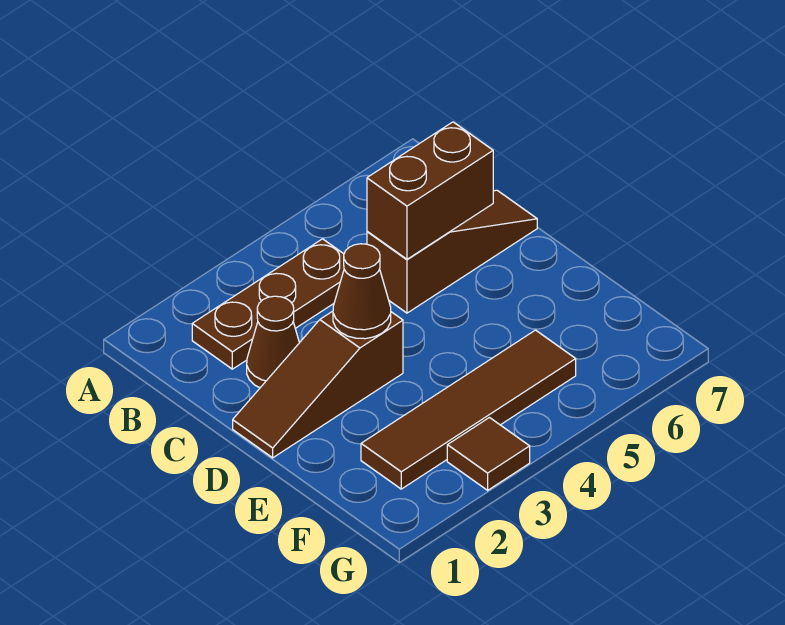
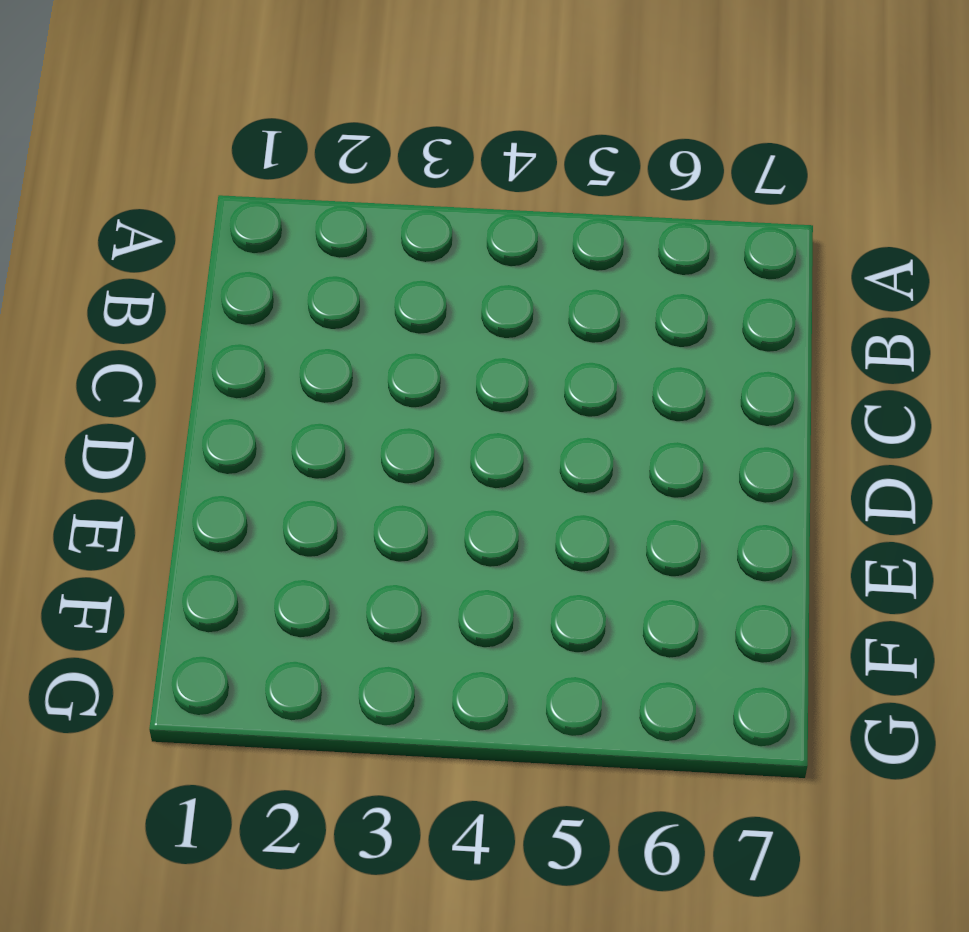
none -> brown 1x3 plate [192,239,344,369]
none -> brown 1x1 cone [247,296,299,388]

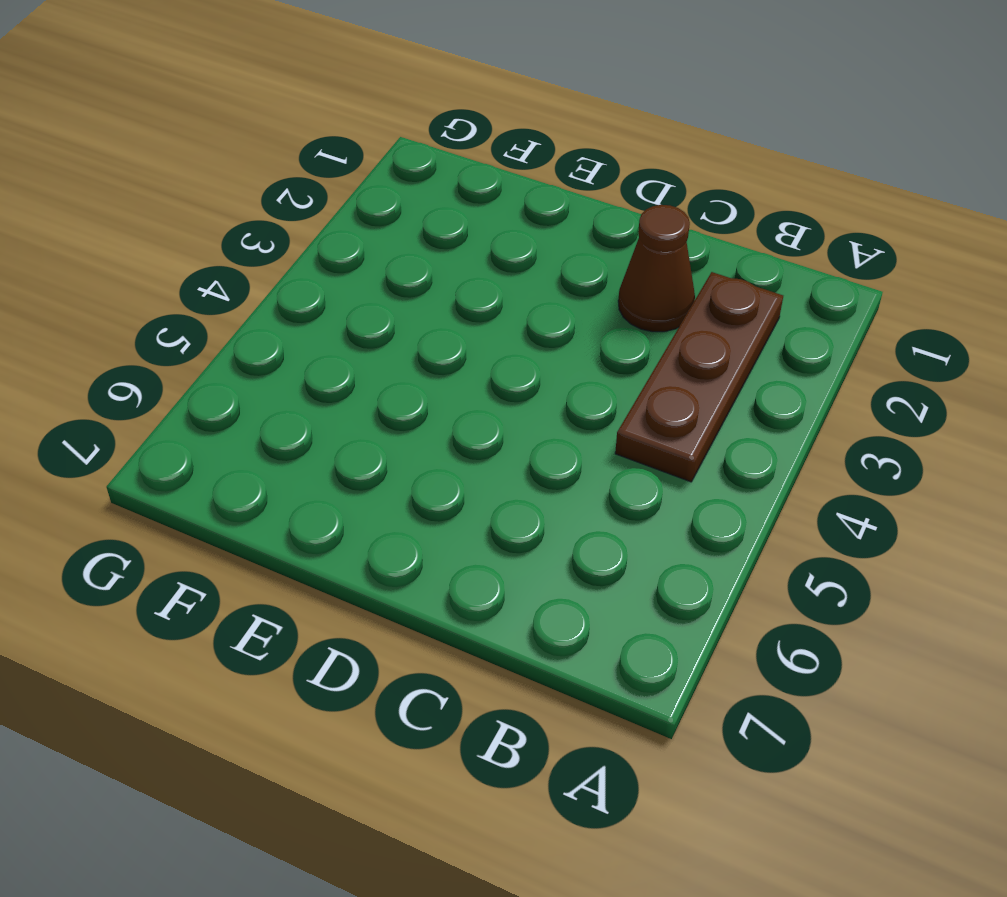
none -> brown 1x3 slope [367,190,537,313]
none -> brown 1x3 slope [233,311,403,458]

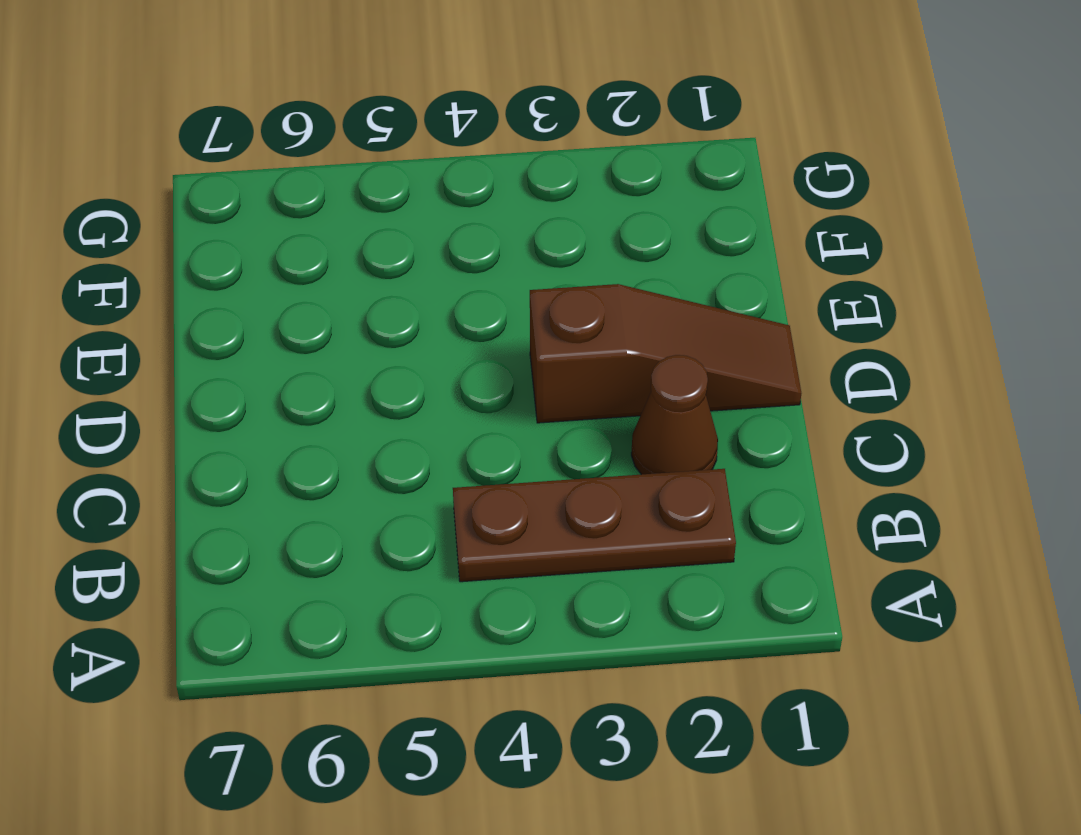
none -> brown 1x3 slope [367,190,537,313]
none -> brown 1x4 tile [361,330,576,489]

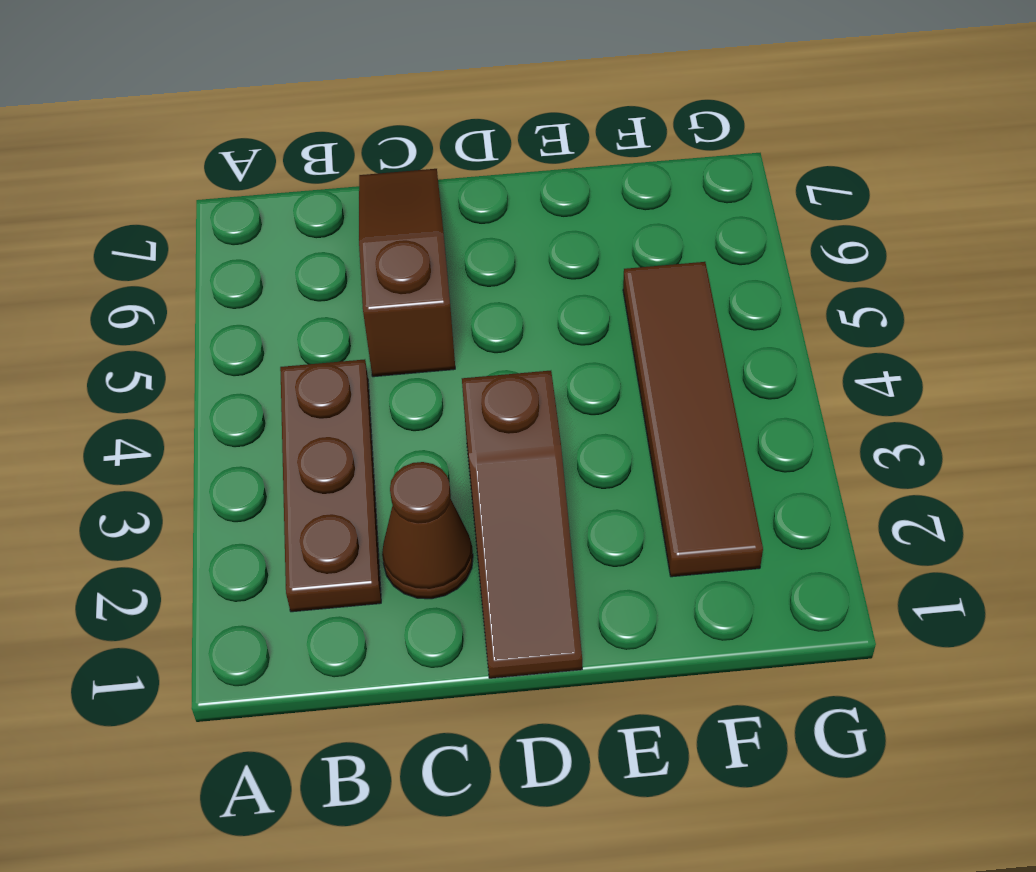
none -> brown 1x1 tile [447,418,530,490]
none -> brown 1x2 brick [367,122,493,259]

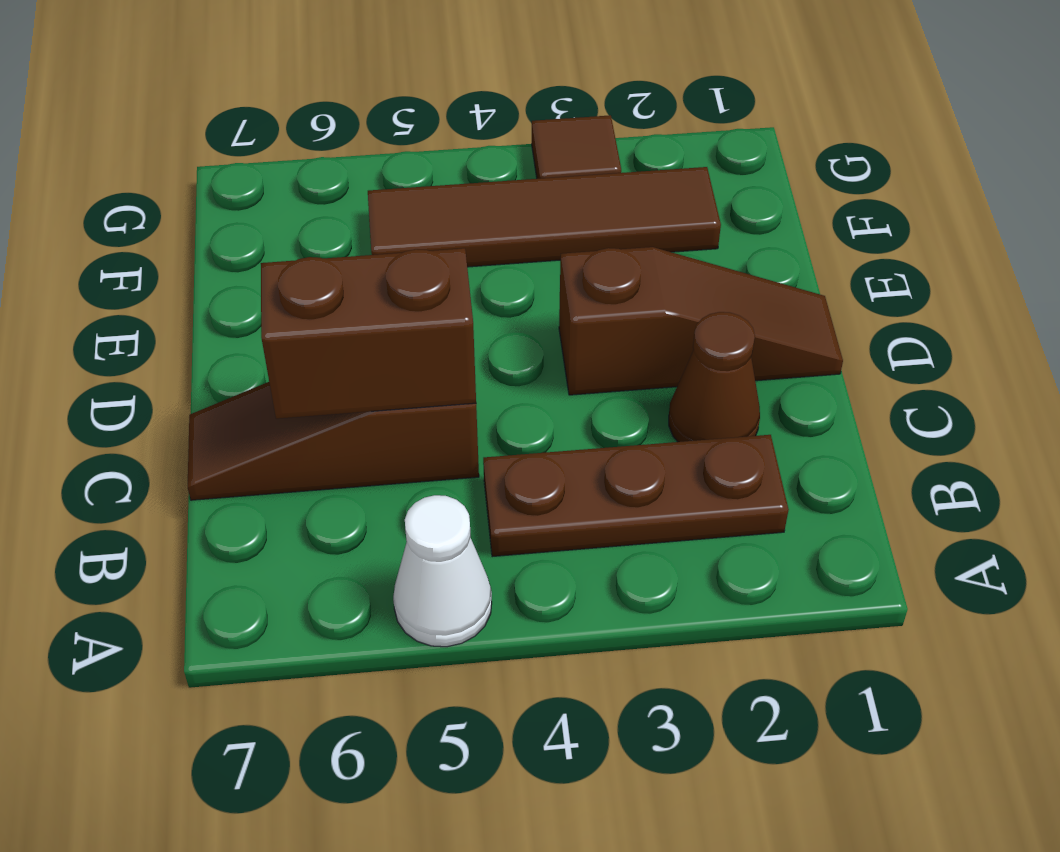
white 1x1 cone [393,495,492,647] -> none
none -> brown 1x1 cone [333,244,391,339]

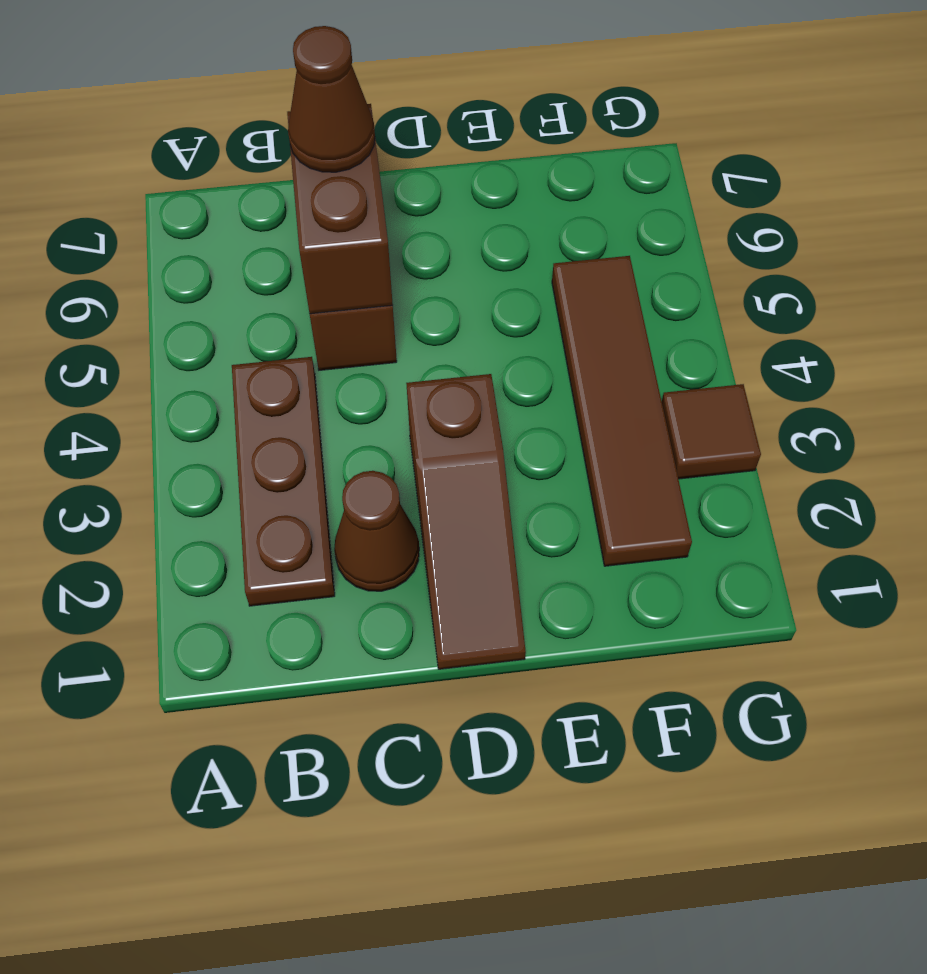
brown 1x1 cone [288,26,375,172] -> brown 1x1 cone moved to [333,244,391,339]

